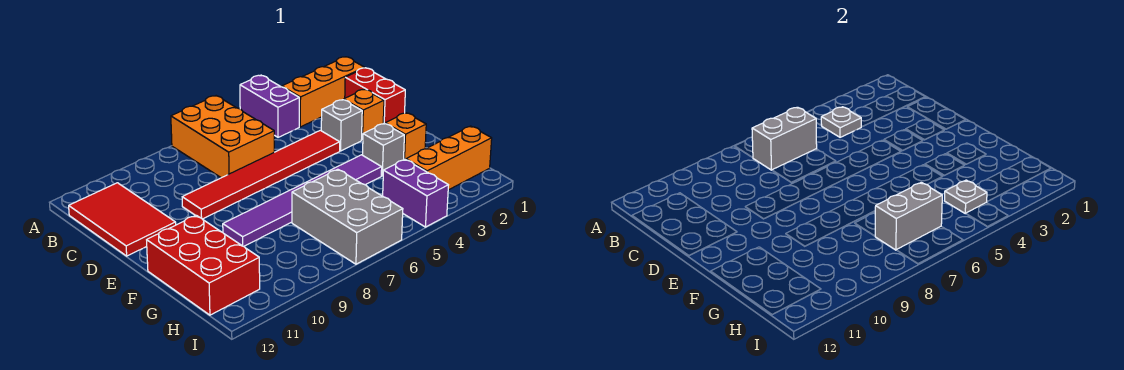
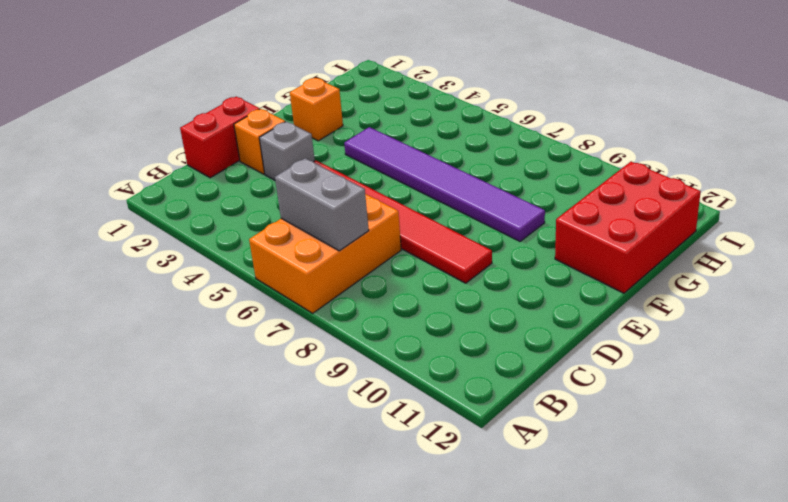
none -> purple 1x2 brick [240,75,299,137]
none -> orange 1x3 brick [282,57,365,127]
none -> red 2x3 tile [69,183,176,256]

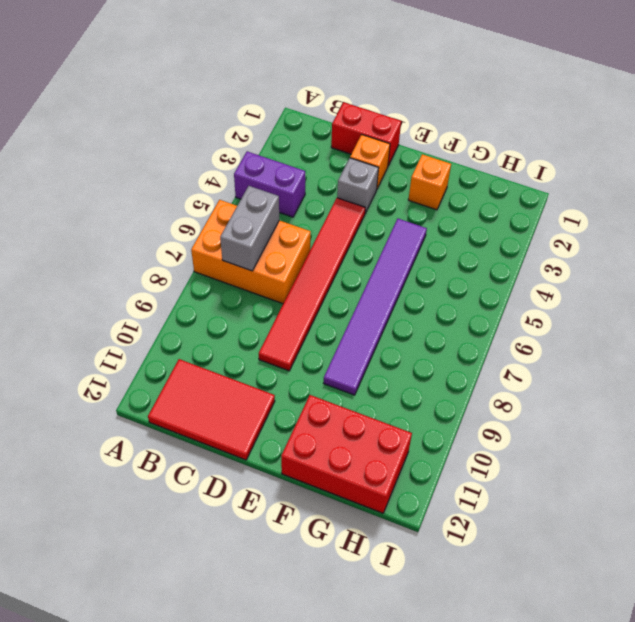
none -> orange 1x3 brick [282,57,365,127]
none -> grey 1x1 brick [363,123,404,176]
none -> grey 2x3 brick [292,169,403,264]

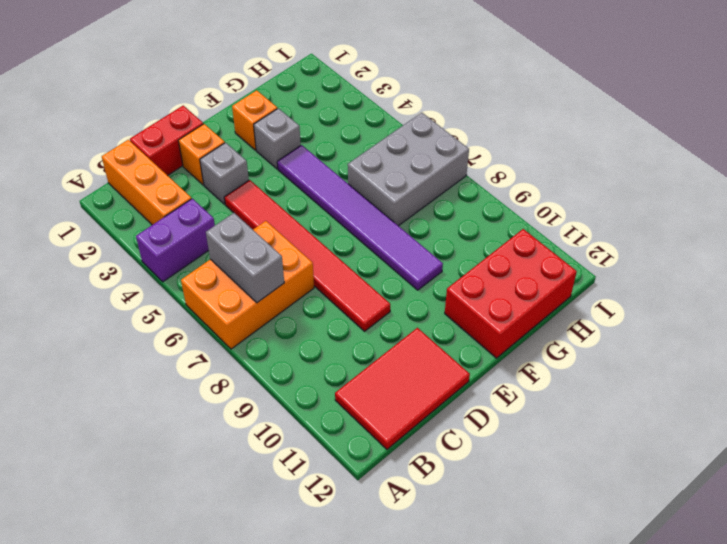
none -> orange 1x3 brick [406,126,492,190]
none -> purple 1x2 brick [383,160,448,227]
none -> grey 1x1 plate [821,107,861,137]

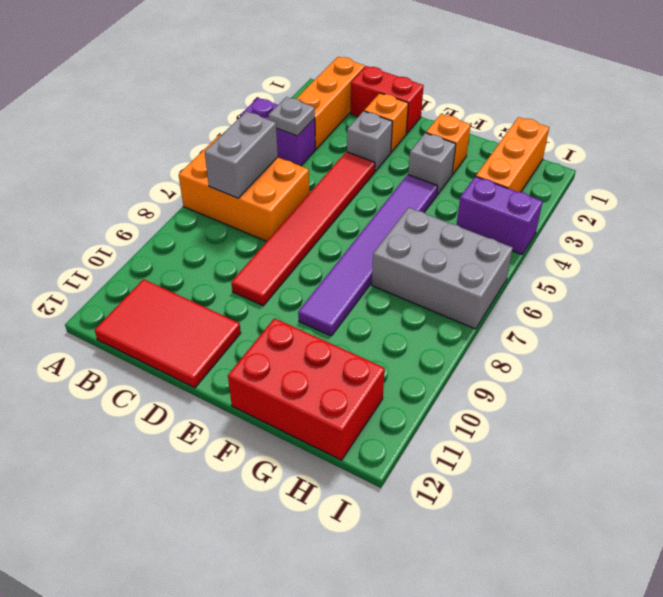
none -> grey 1x1 plate [945,180,987,214]
none -> grey 1x2 brick [875,182,942,250]

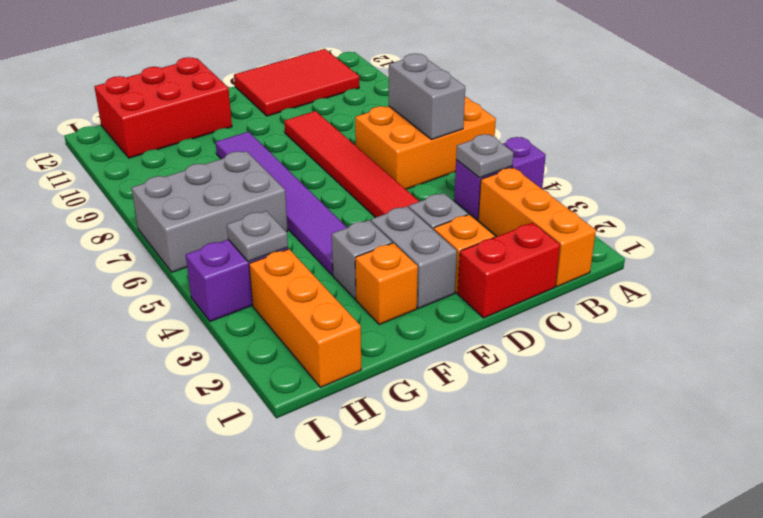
grey 1x2 brick [371,206,457,308] -> grey 1x2 brick moved to [875,182,942,250]

